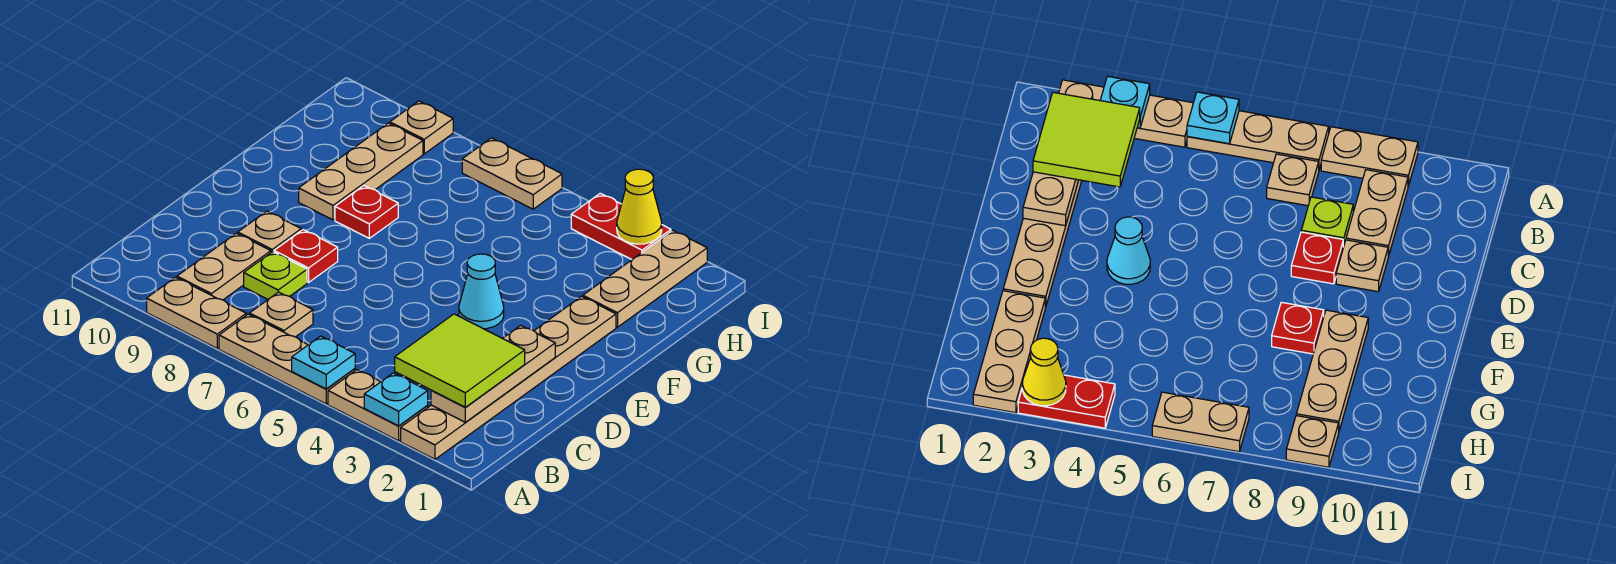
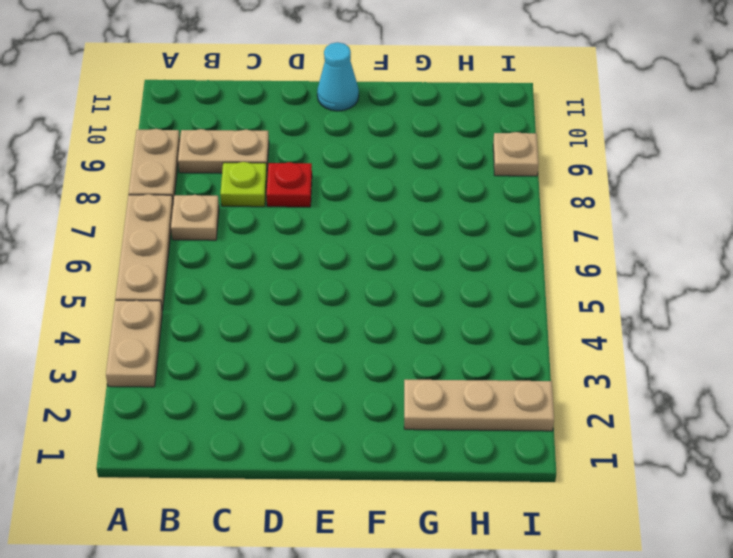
cyan 1x1 cone [317,42,359,111] -> cyan 1x1 cone moved to [459,254,504,329]
none -> tan 1x6 plate [401,296,616,459]
none -> tan 1x1 plate [238,211,301,252]
none -> red 1x1 plate [335,186,398,238]

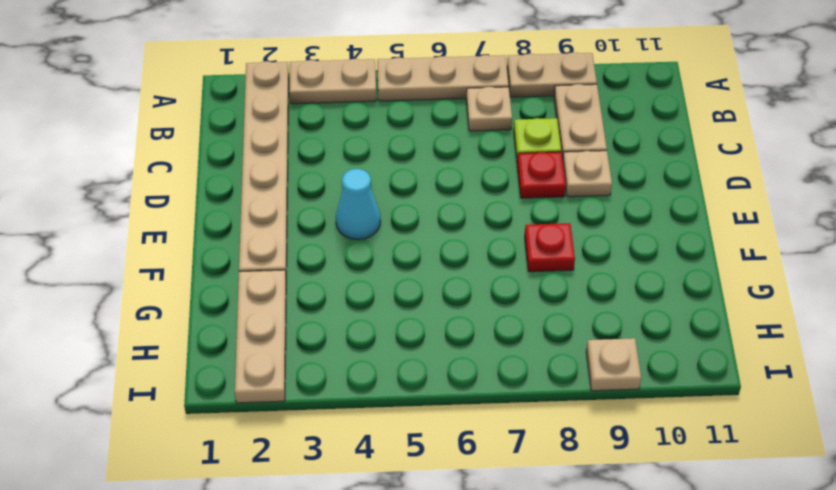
none -> tan 1x3 plate [299,123,423,220]
none -> red 1x2 plate [571,193,671,259]
none -> tan 1x2 plate [462,138,562,209]

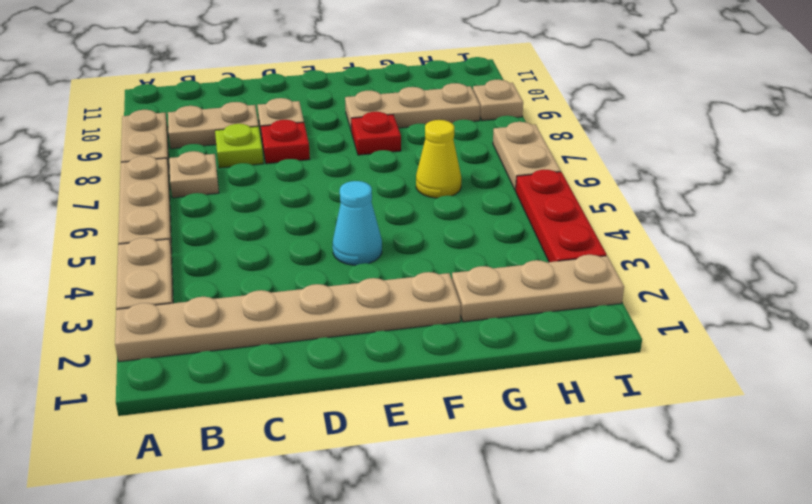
yellow 1x1 cone [416,120,461,198] -> yellow 1x1 cone moved to [617,169,662,244]
red 1x3 plate [516,170,607,262] -> red 1x2 plate [571,193,671,259]
none -> cyan 1x1 plate [364,373,428,426]
none -> cyan 1x1 plate [292,336,355,389]
none -> tan 1x3 plate [431,325,555,422]

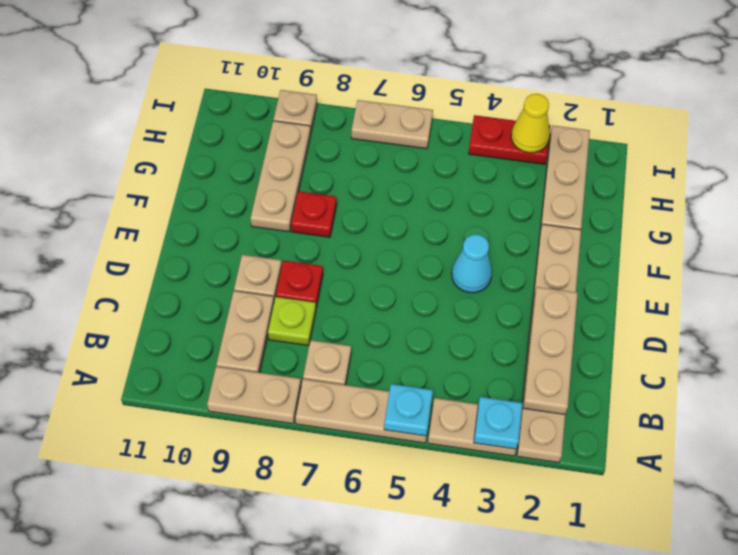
none -> lime 2x2 tile [395,314,525,407]

